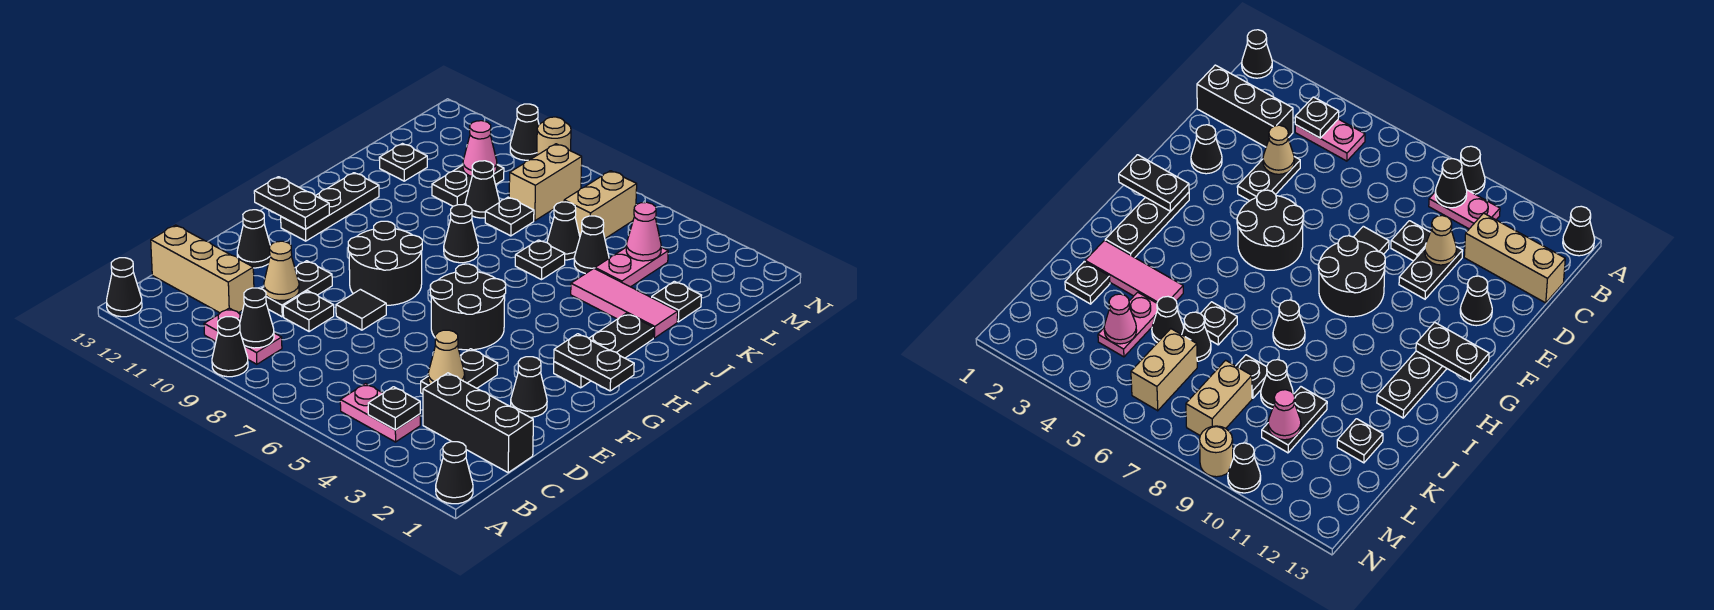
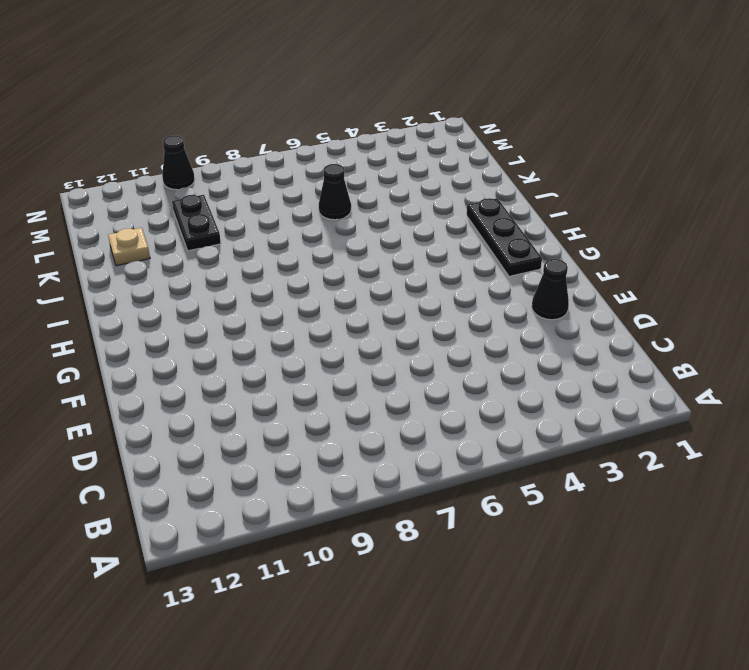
tan 1x1 plate [108,228,150,266] -> black 1x1 plate [379,144,427,181]
none -> black 1x1 cone [436,442,473,504]
none -> black 1x1 cone [212,317,248,377]
none -> black 1x1 cone [107,258,142,317]
none -> pink 1x2 plate [340,384,420,442]

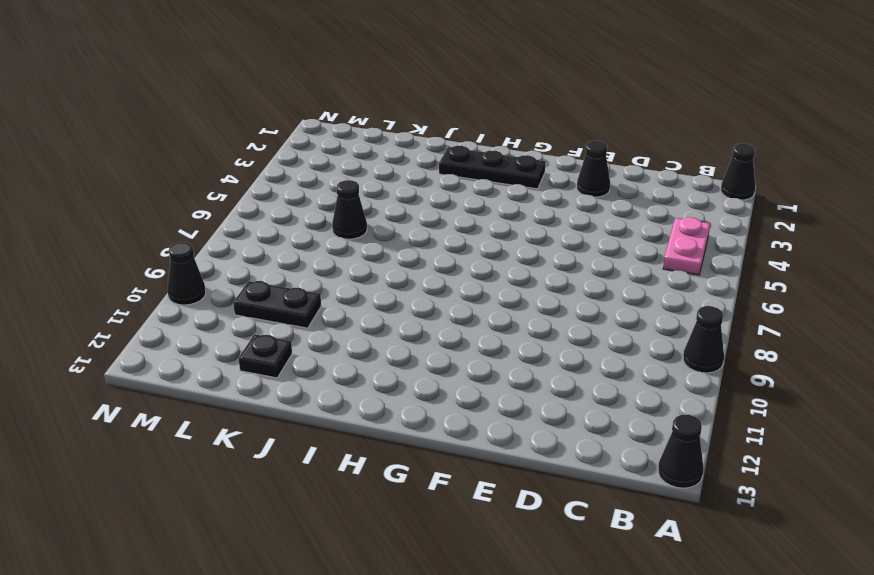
none -> pink 1x2 plate [204,308,282,364]
none -> black 1x3 brick [423,373,533,472]
none -> tan 1x3 brick [151,225,254,313]
none -> black 1x2 plate [421,349,498,394]

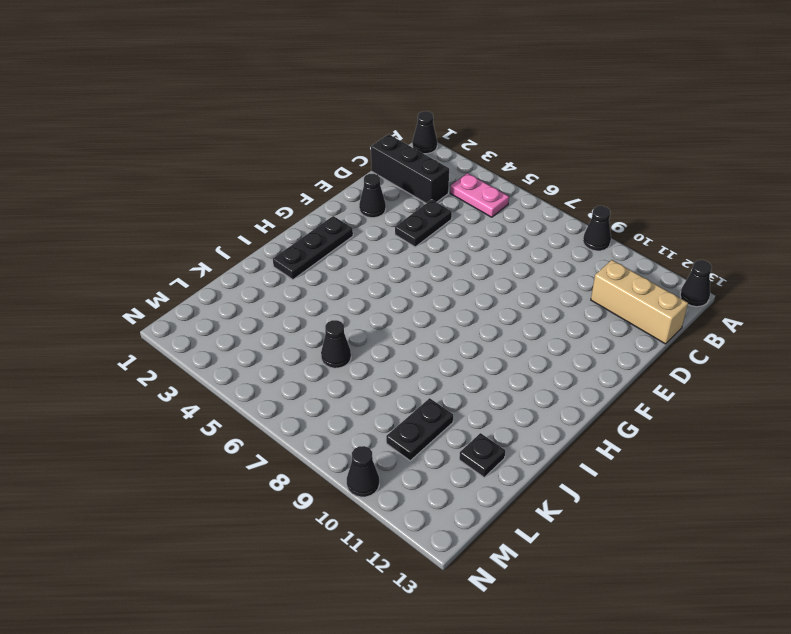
none -> pink 1x2 plate [204,308,282,364]
none -> black 1x1 plate [283,291,334,332]
none -> black 1x2 plate [261,261,332,317]
none -> black 1x1 tile [336,289,386,330]

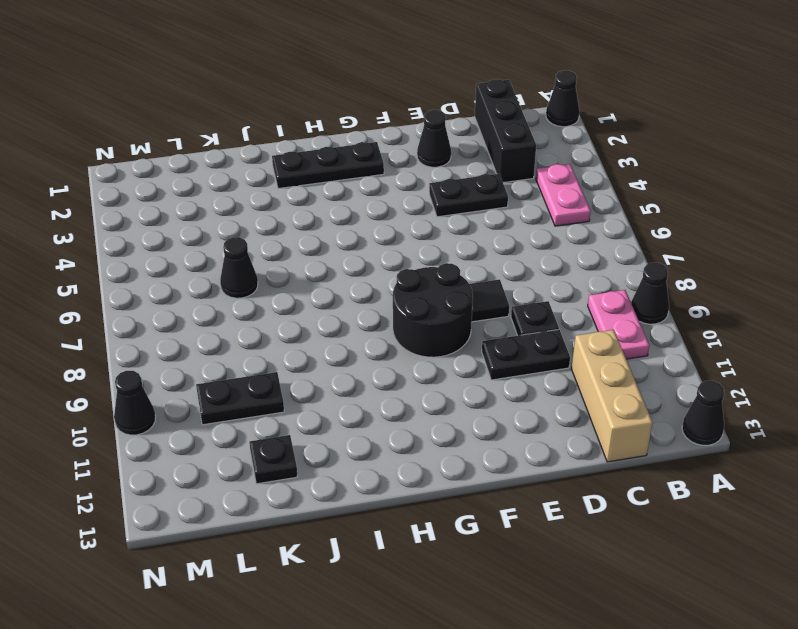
none -> black 1x1 cone [237,210,270,268]
none -> black 2x2 round brick [430,264,506,350]
none -> black 1x3 plate [281,173,379,241]
none -> black 1x1 cone [444,205,478,263]

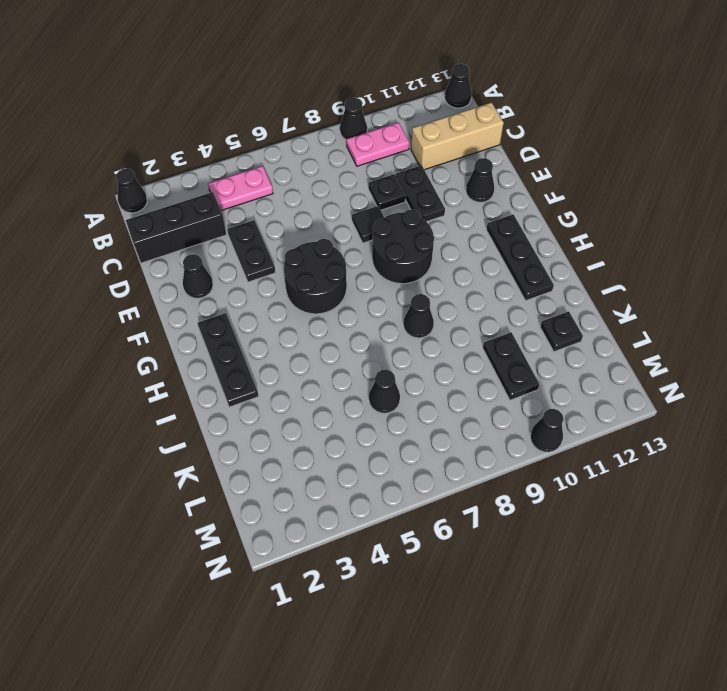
none -> pink 1x3 tile [571,269,678,338]
none -> black 1x1 plate [515,240,565,280]
none -> black 1x1 plate [652,281,702,322]
none -> pink 1x2 plate [595,247,668,287]

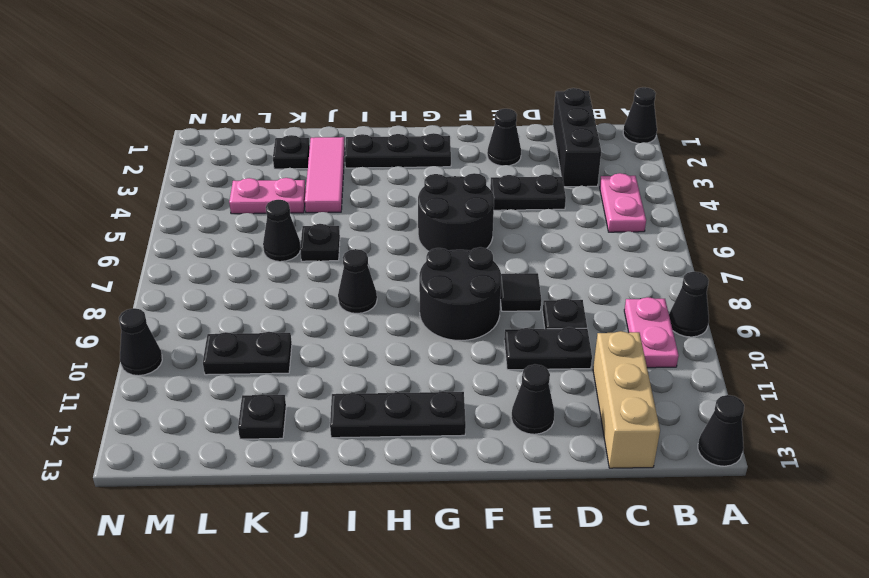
none -> black 1x1 cone [574,216,609,274]
none -> black 1x1 plate [485,197,534,236]
none -> black 1x1 cone [466,161,499,218]
none -> tan 1x2 brick [564,171,637,238]

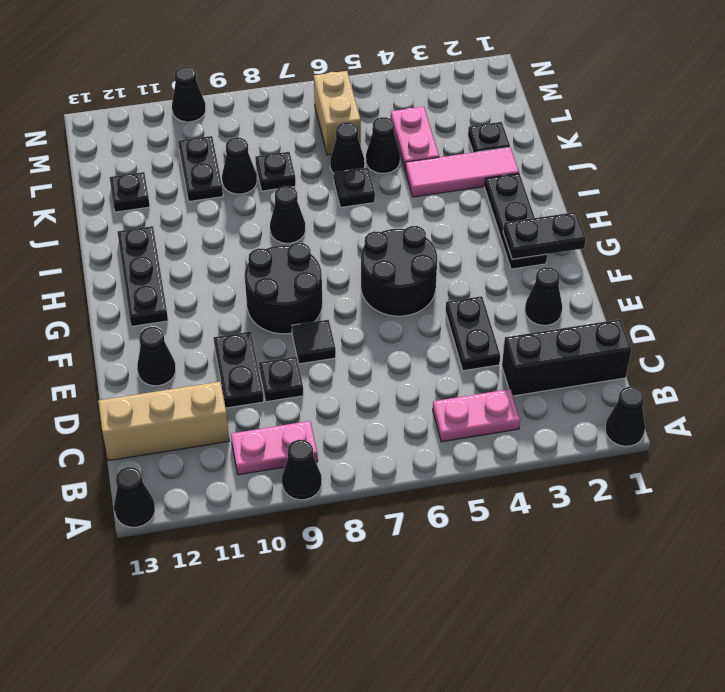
none -> tan 1x2 brick [509,144,582,221]
none -> tan 1x1 round brick [537,117,571,155]
none -> black 1x1 plate [368,387,420,430]
none -> black 1x1 cone [240,288,274,348]

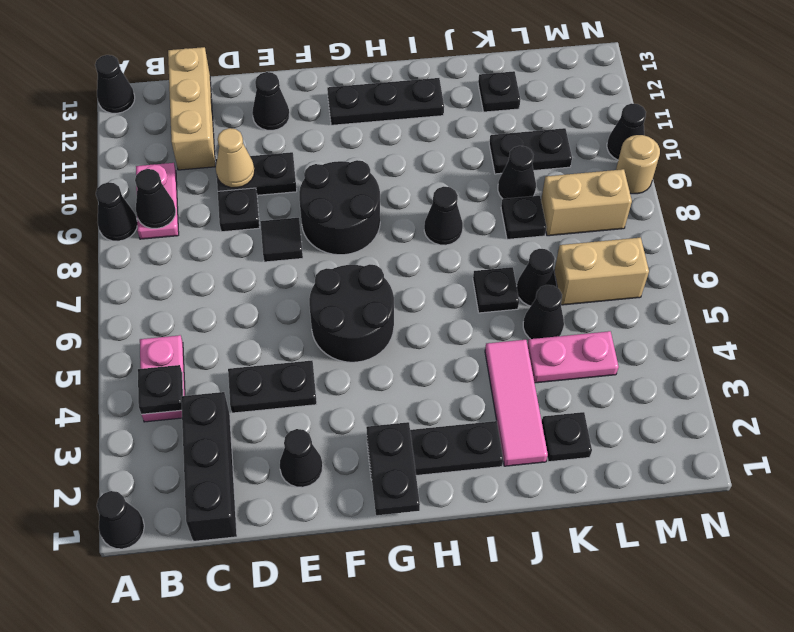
none -> tan 1x1 cone [428,330,465,384]
none -> black 1x2 plate [254,177,329,229]
none -> pink 1x1 cone [626,202,661,261]
none -> pink 1x1 cone [463,121,497,176]

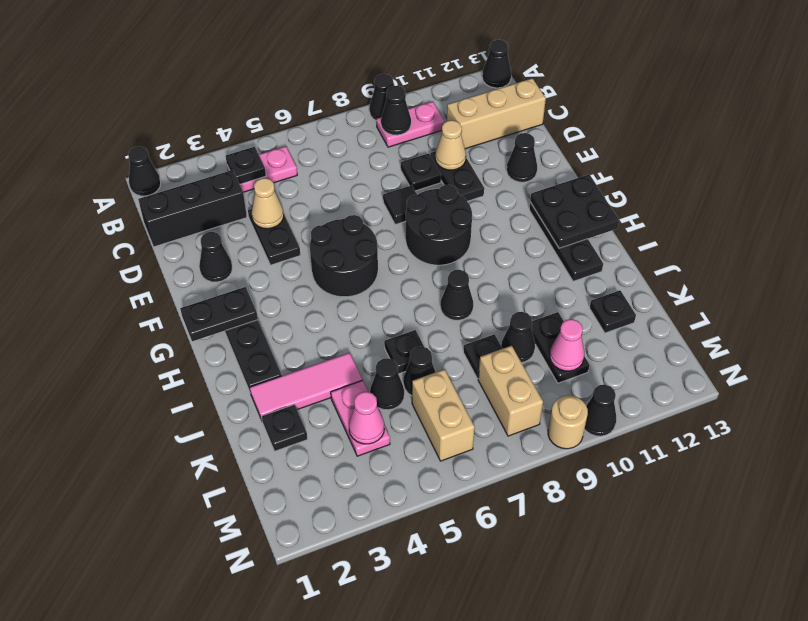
black 2x2 plate [530,175,619,248] -> black 1x2 plate [254,177,329,229]

